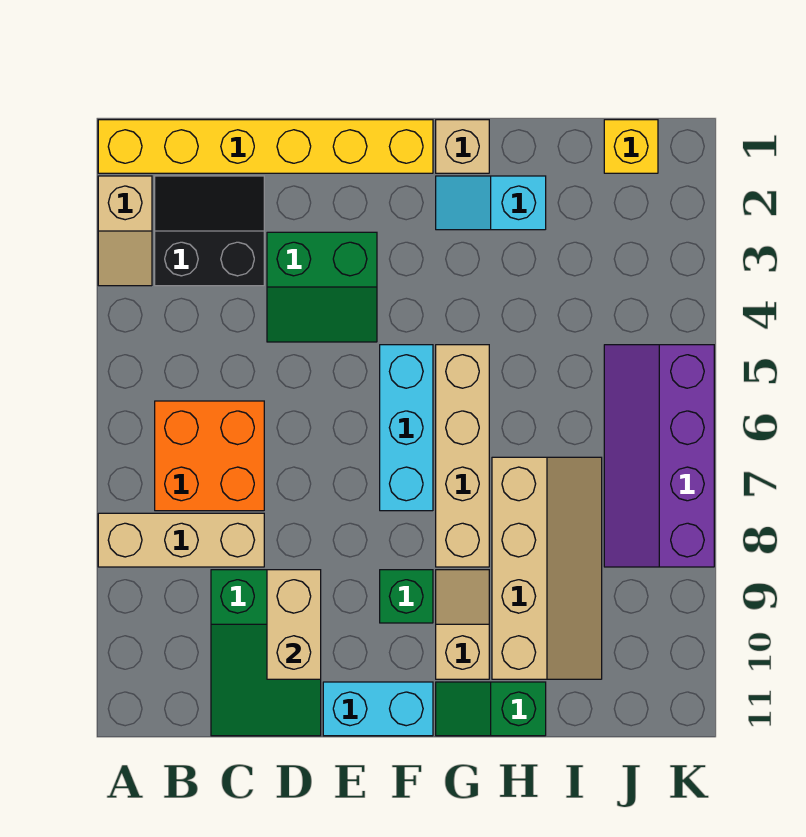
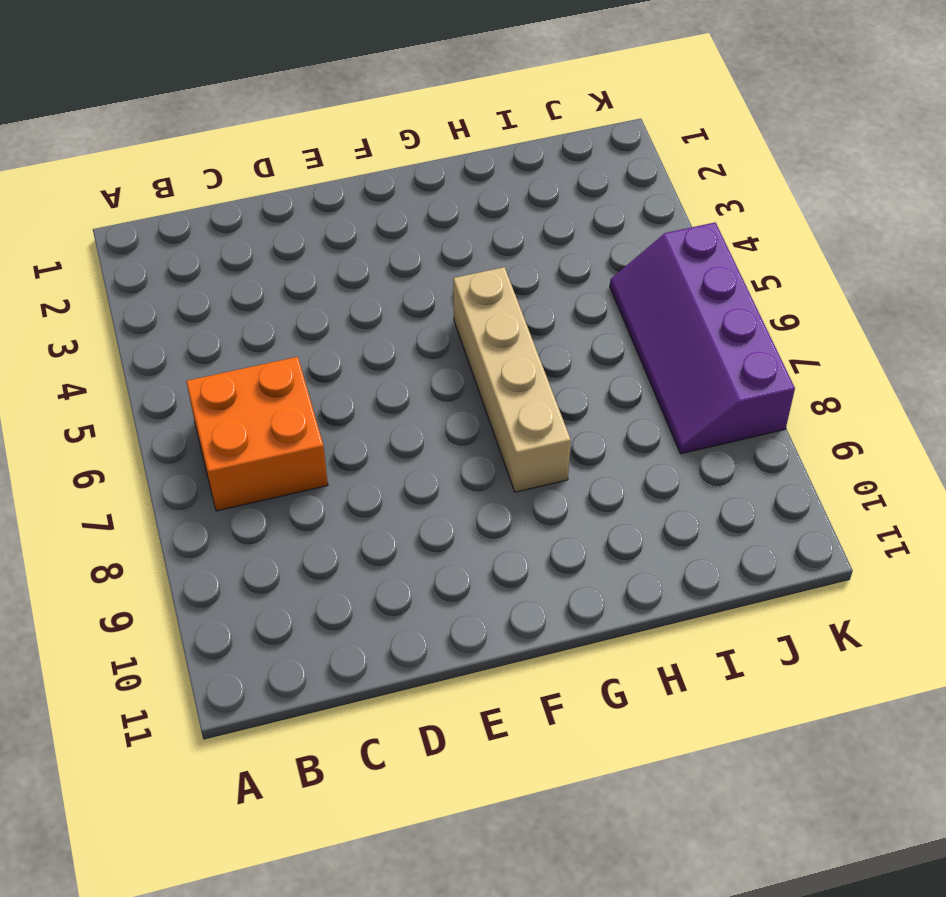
none -> yellow 1x6 brick [98,120,433,173]
none -> tan 1x2 slope [98,176,152,286]
none -> tan 1x3 brick [98,513,264,567]

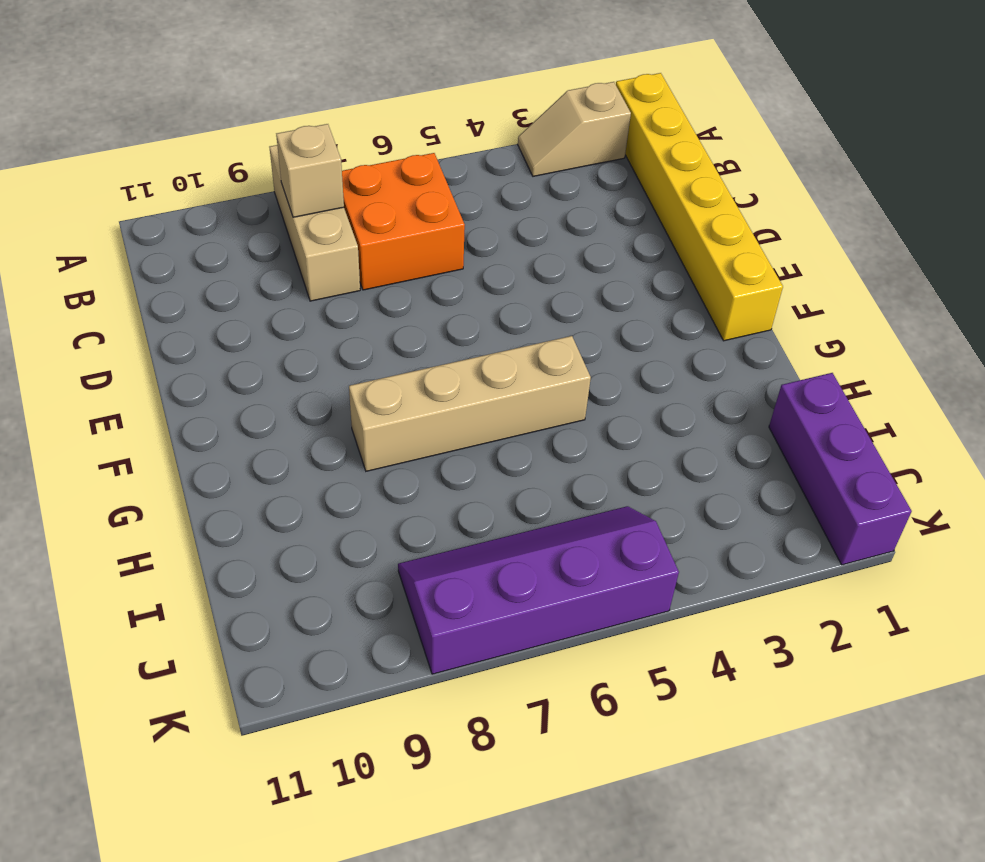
tan 1x1 brick [276,124,344,217] -> tan 1x1 brick moved to [436,120,489,173]
purple 1x3 brick [769,373,912,565] -> yellow 1x1 brick [604,120,658,173]
none -> black 2x2 slope [155,176,264,286]
none -> green 2x3 slope [211,570,321,736]
none -> green 2x2 slope [267,232,377,342]

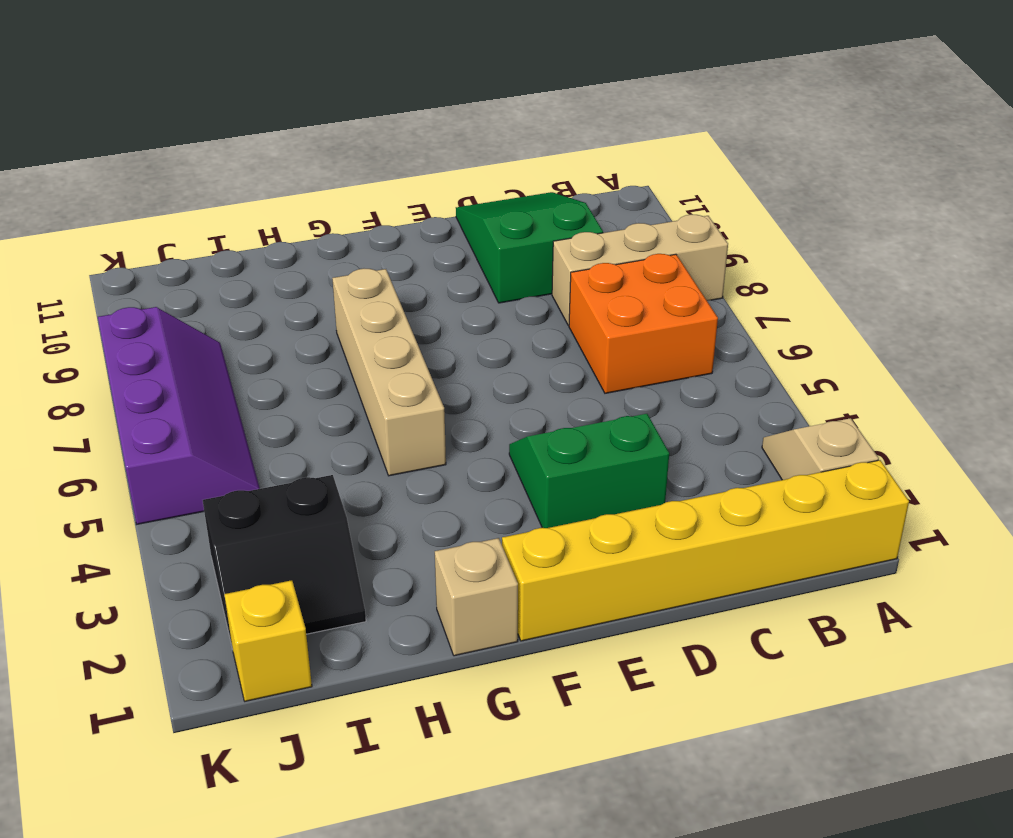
black 2x2 slope [203,475,366,645] -> black 2x2 slope moved to [155,176,264,286]
none -> cyan 1x2 brick [323,682,433,736]
none -> cyan 1x3 brick [380,345,433,511]
none -> green 1x1 brick [380,570,433,623]

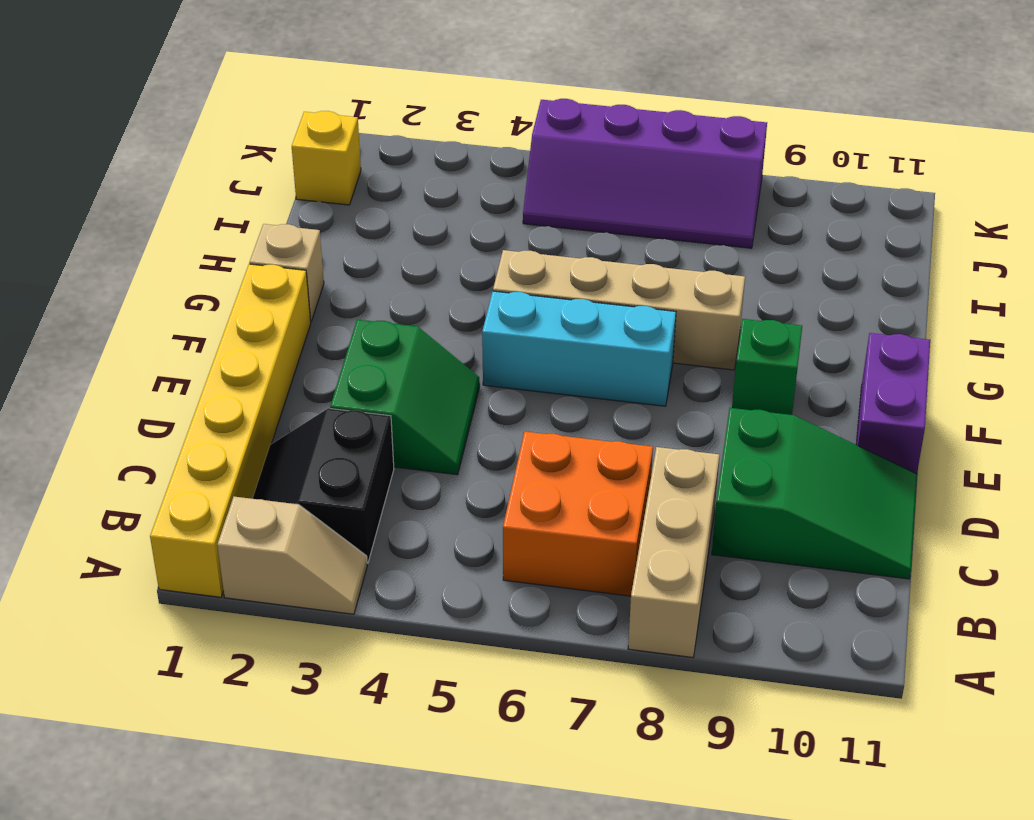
purple 1x2 brick [856,333,930,474] -> cyan 1x2 brick [323,682,433,736]
none -> cyan 1x2 slope [436,176,546,230]
none -> tan 1x2 slope [436,570,489,679]
none -> green 1x2 slope [436,682,546,736]

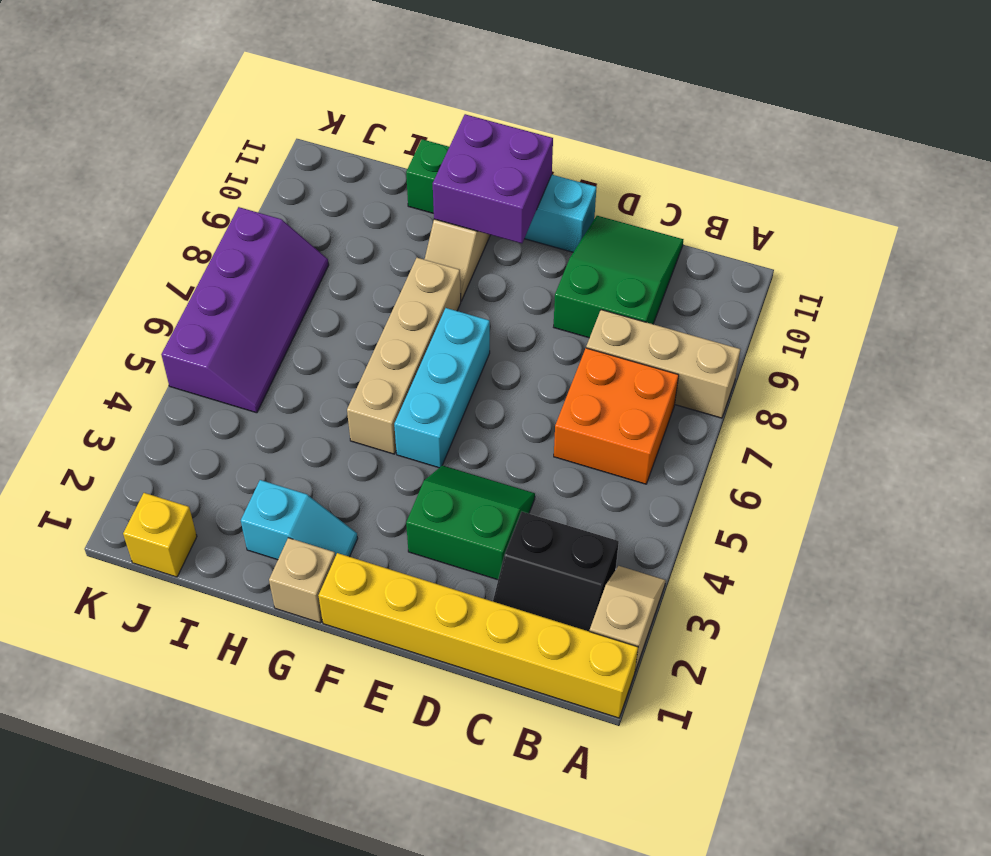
purple 2x2 brick [433,114,553,243] -> none
none -> green 1x1 brick [380,570,433,623]
none -> tan 2x4 slope [492,457,602,679]
none -> tan 1x2 brick [267,570,321,679]

